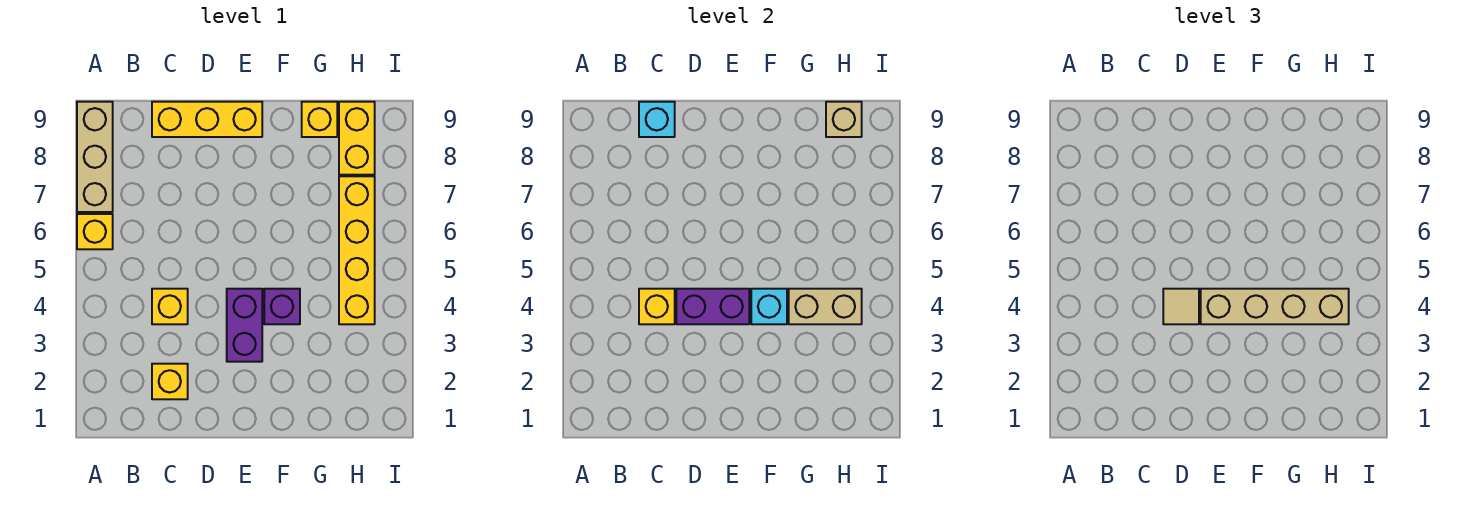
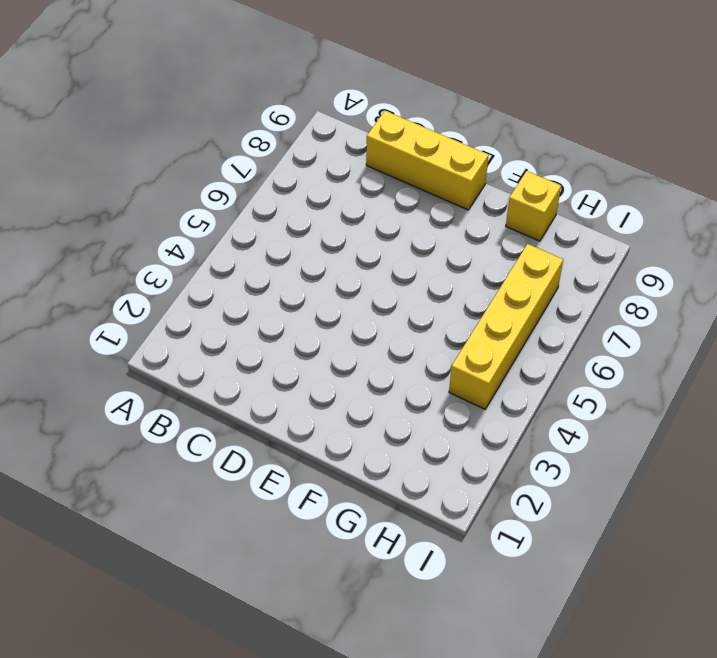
none -> yellow 1x1 brick [77,214,113,249]
none -> tan 1x3 brick [77,102,113,212]
none -> yellow 1x1 brick [152,364,188,399]

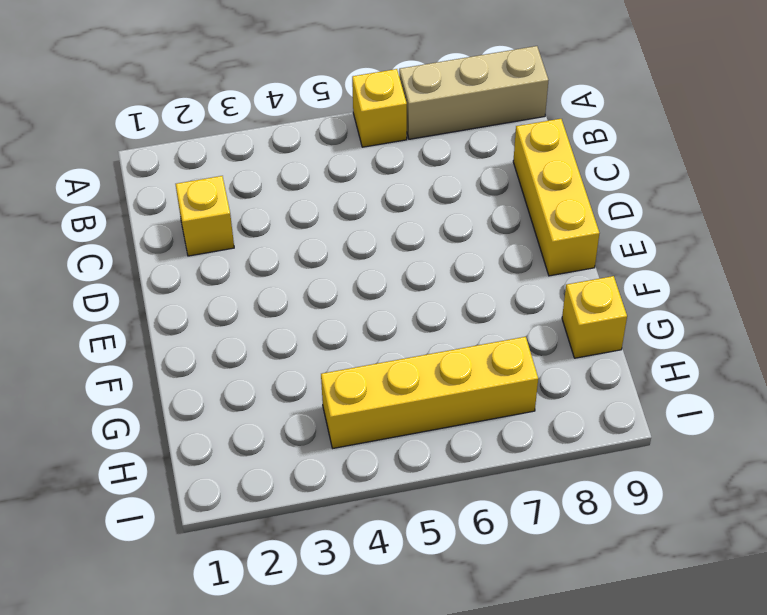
none -> yellow 1x1 brick [152,289,188,324]
none -> purple 1x2 brick [227,289,262,362]
none -> purple 1x1 brick [264,289,300,324]

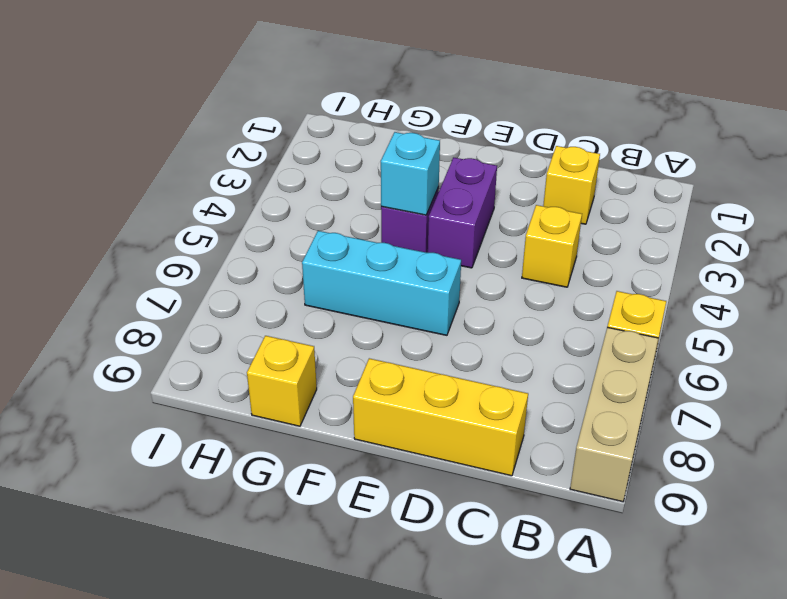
cyan 1x3 brick [302,231,461,335] -> none
none -> yellow 1x4 brick [339,176,375,324]
none -> yellow 1x2 brick [339,102,375,175]
none -> yellow 1x1 brick [639,289,675,324]

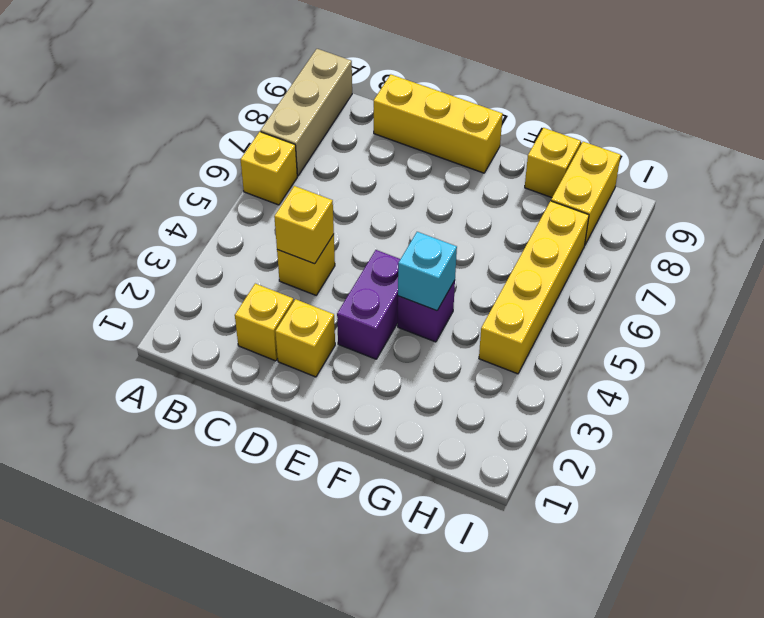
yellow 1x1 brick [275,299,335,377] -> none
none -> cyan 1x1 brick [639,102,675,137]
none -> purple 1x2 brick [676,289,749,324]
none -> tan 1x2 brick [789,289,862,324]

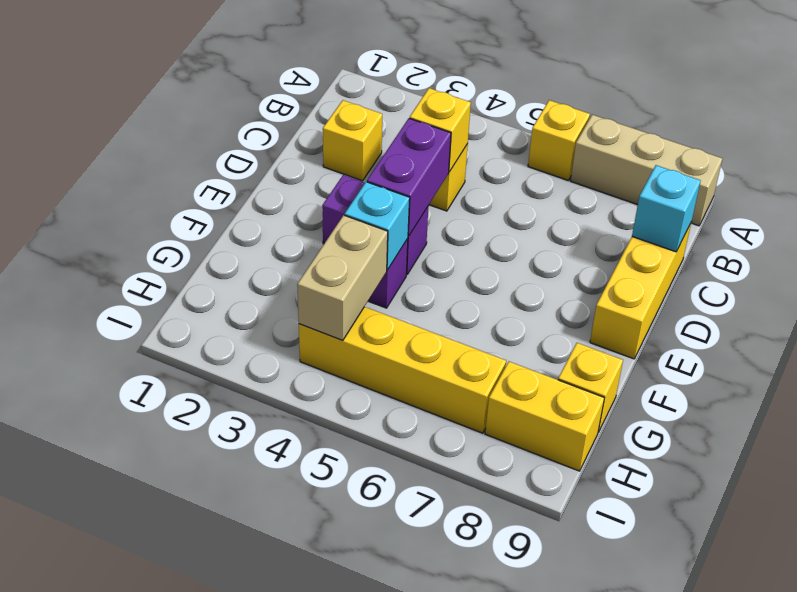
none -> tan 1x1 brick [826,102,862,137]
none -> tan 1x1 tile [1163,289,1199,324]
none -> tan 1x4 brick [1201,289,1349,324]

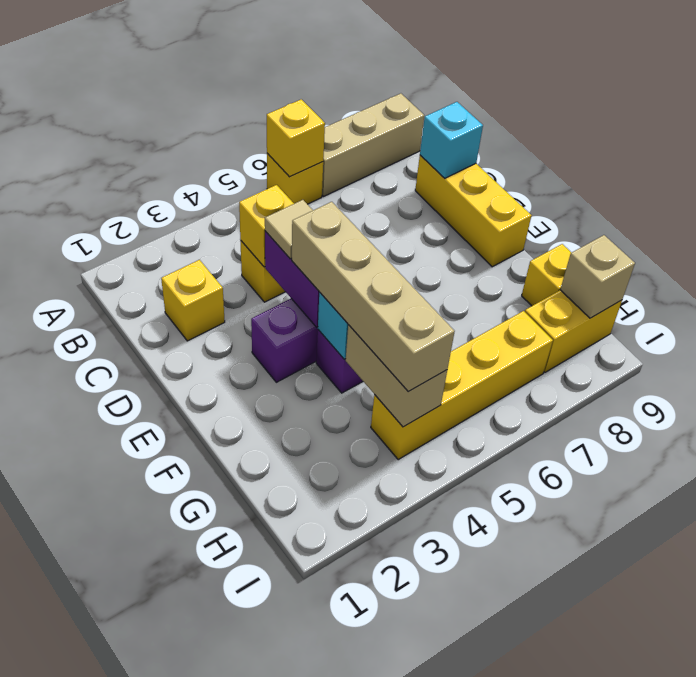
yellow 1x1 brick [267,99,325,177] -> none

